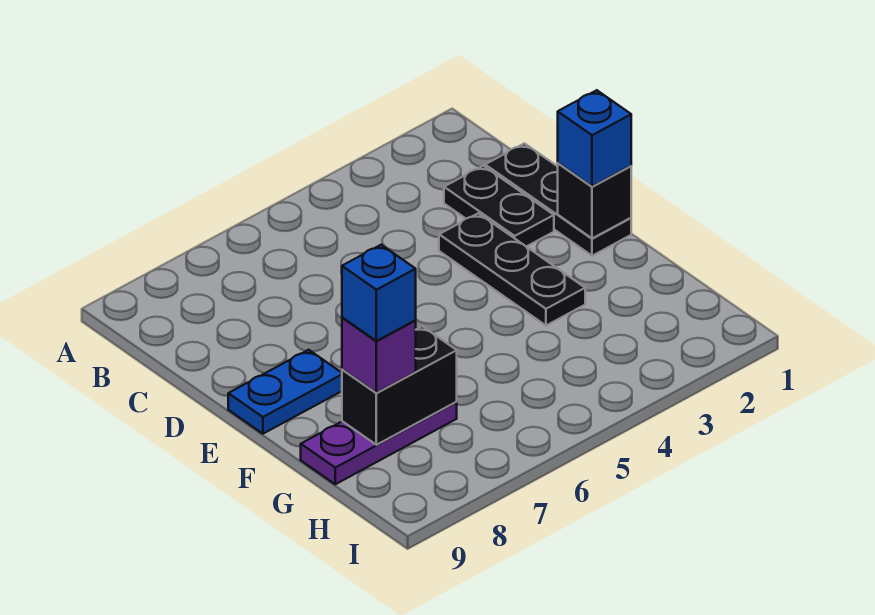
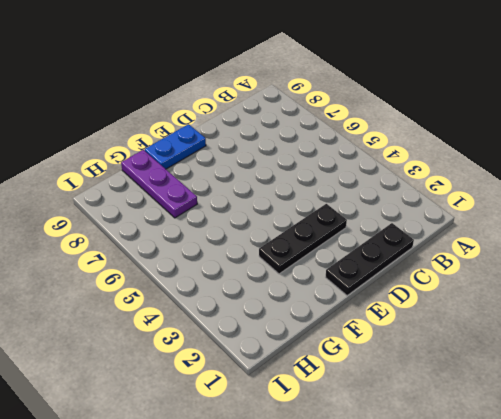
blue 1x2 plate [145,124,206,169] -> blue 1x2 plate turned to [228,350,342,434]
none -> black 1x2 plate [444,166,554,247]
none -> black 1x1 brick [558,163,631,238]

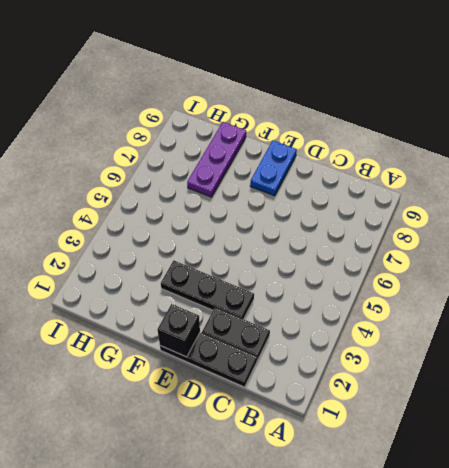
none -> black 1x2 brick [342,326,457,445]
none -> blue 1x1 brick [558,90,631,187]

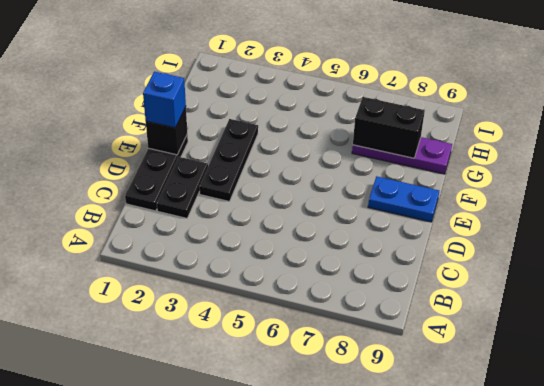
none -> purple 1x1 brick [342,318,416,393]
none -> blue 1x1 brick [342,245,416,341]

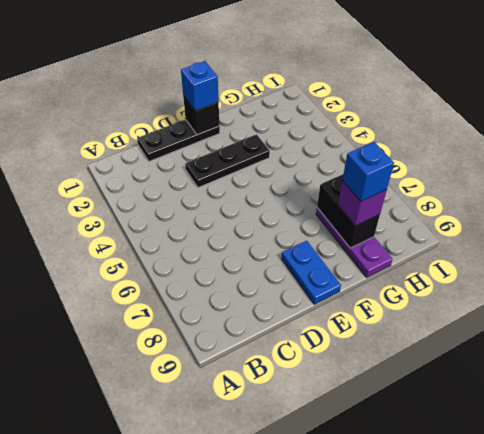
none -> black 1x2 plate [444,166,554,247]

